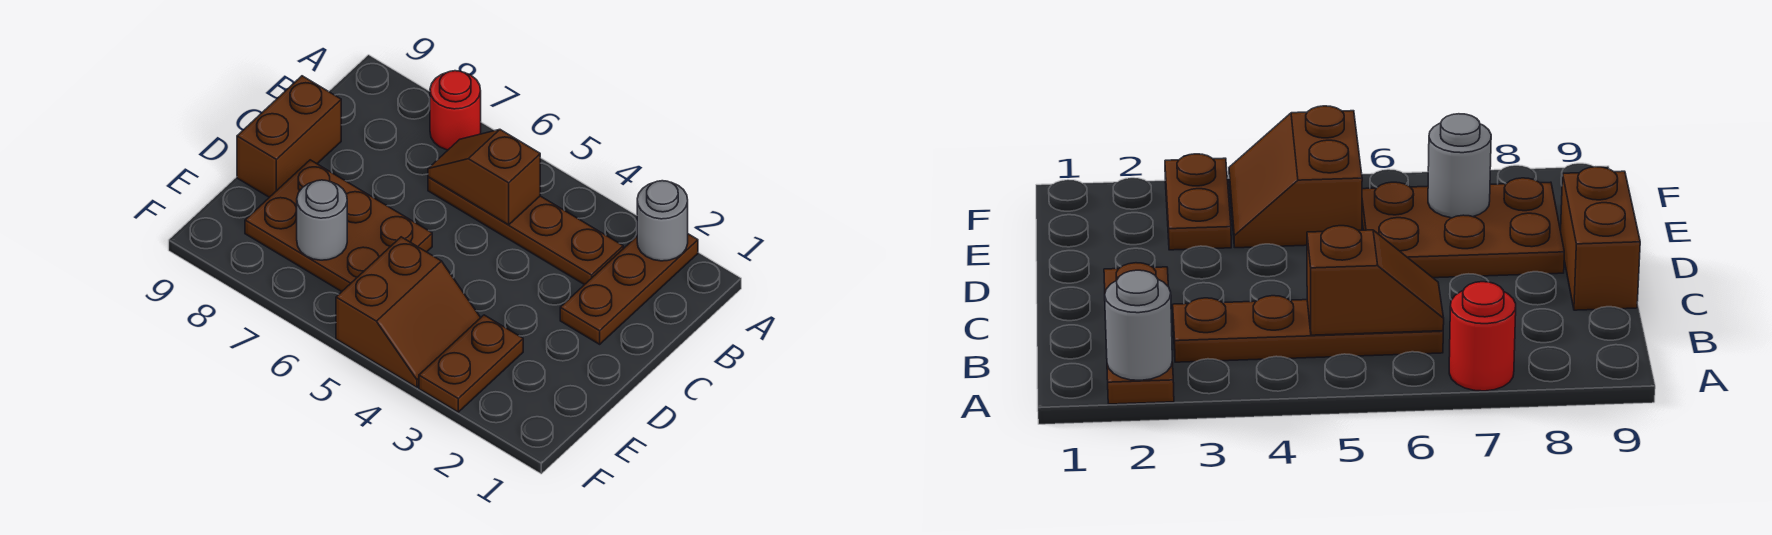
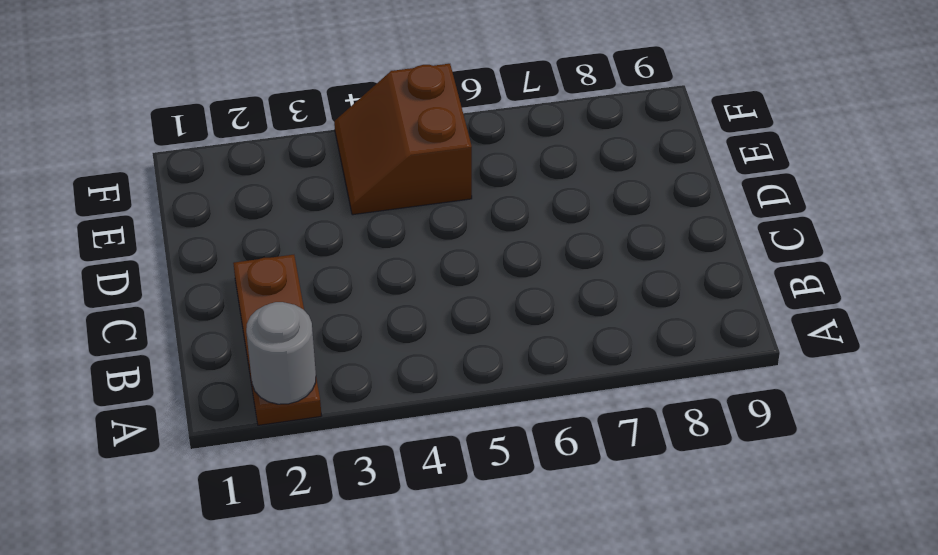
none -> red 1x1 round brick [430,71,481,150]
none -> brown 1x4 plate [428,177,623,285]

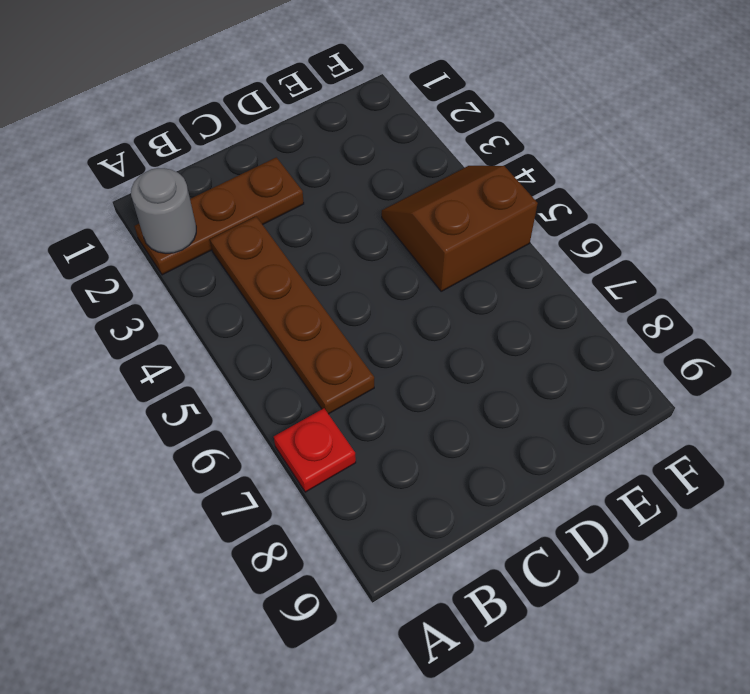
red 1x1 plate [274,408,356,492] -> red 1x1 round brick [430,71,481,150]
none -> brown 1x2 brick [237,76,341,197]
none -> brown 2x3 plate [245,160,432,292]

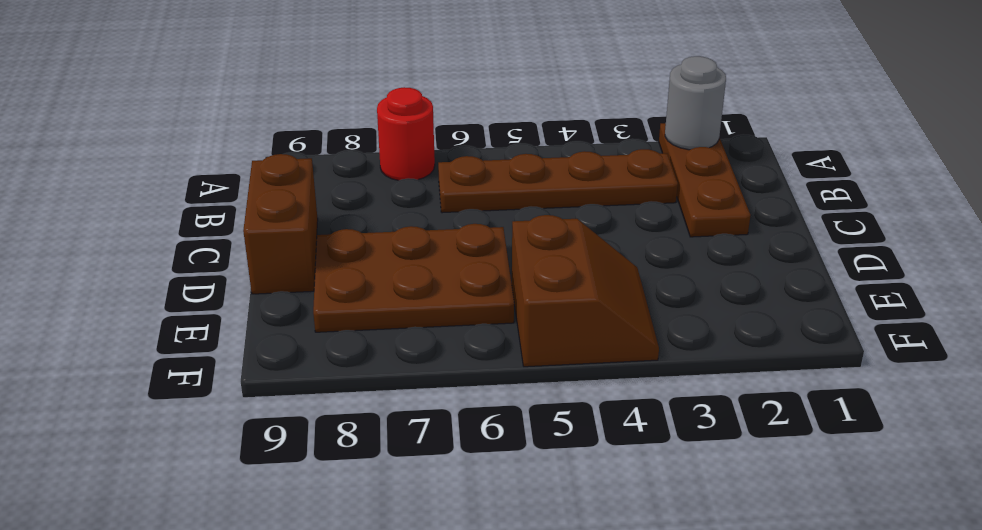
none -> brown 1x2 plate [419,315,523,412]
none -> brown 1x2 slope [428,130,540,225]

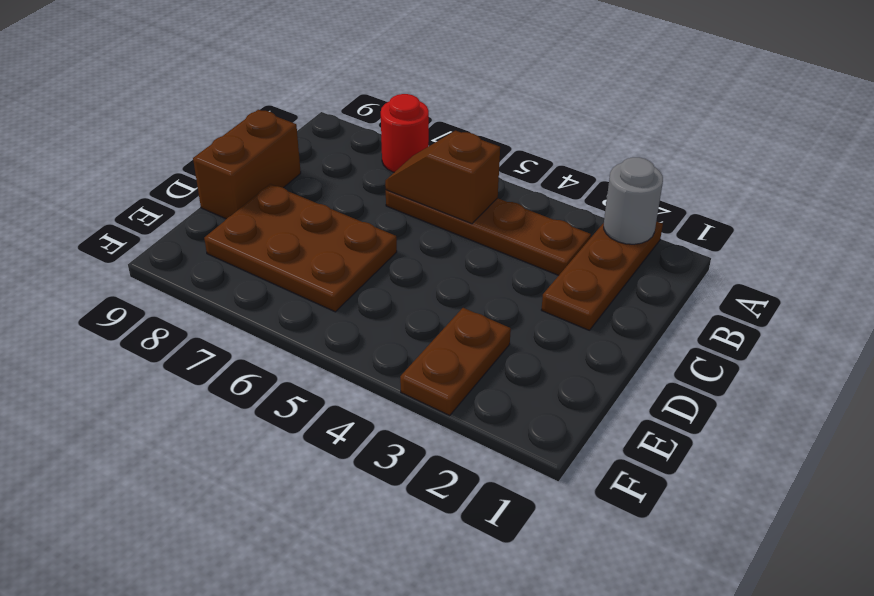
none -> brown 2x2 slope [336,237,481,387]
none -> grey 1x1 round brick [297,180,347,260]

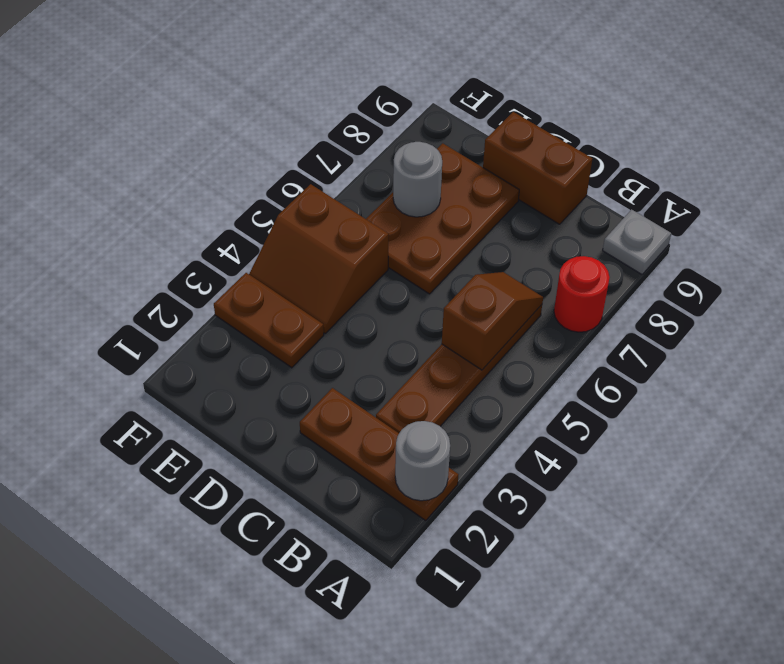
grey 1x1 plate [603,209,671,274] -> none

